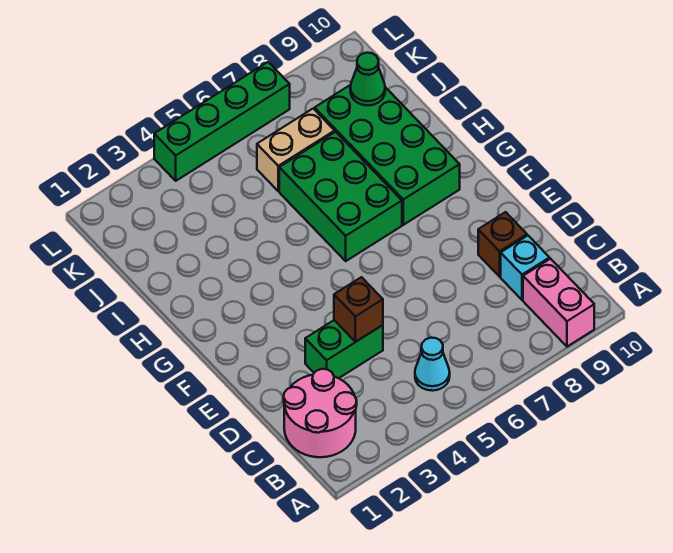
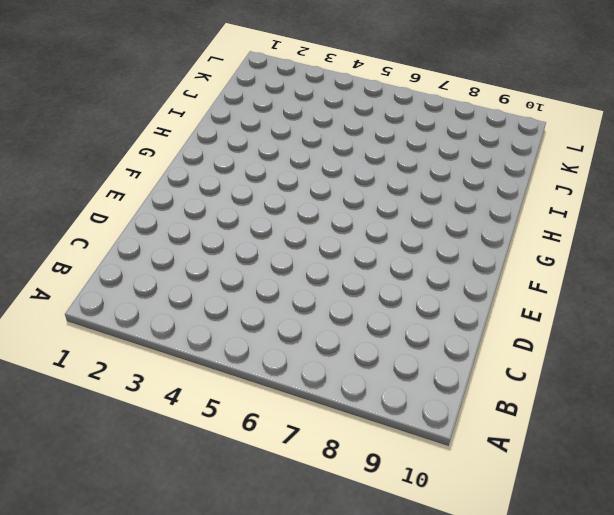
none -> pink 1x2 brick [523,259,594,347]
none -> pink 2x2 round brick [284,369,357,457]
none -> cyan 1x1 cone [415,338,450,391]

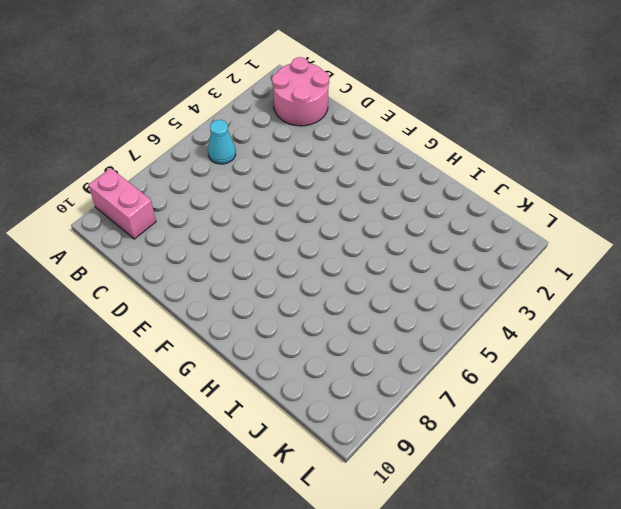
none -> cyan 1x1 brick [501,236,549,300]
none -> green 1x2 brick [305,320,383,378]
none -> brown 1x1 brick [478,212,527,277]

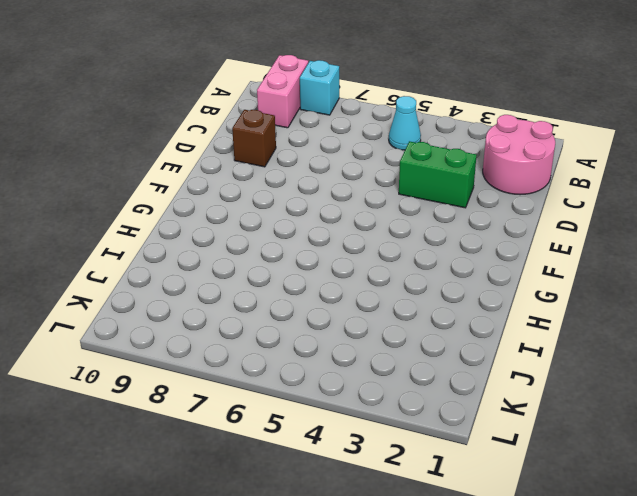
cyan 1x1 brick [300,60,339,115] -> cyan 1x1 brick moved to [501,236,549,300]
none -> green 2x3 brick [279,132,402,261]
none -> green 2x4 brick [315,85,460,225]
none -> tan 1x2 brick [257,109,335,191]

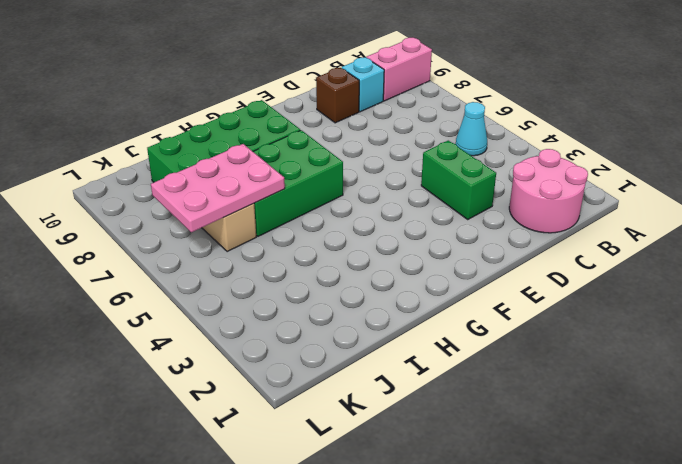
pink 2x3 plate [151,144,285,232] -> none
none -> green 1x4 brick [154,62,290,181]
none -> brown 1x1 brick [334,277,383,342]
none -> green 1x1 cone [350,53,385,106]

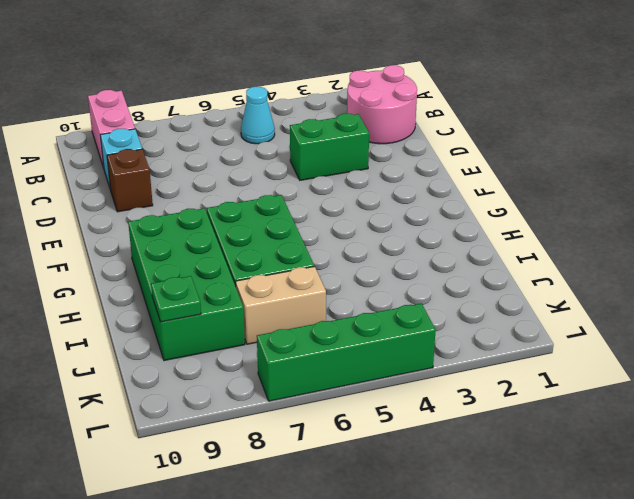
green 1x1 plate [151,276,201,322] -> green 1x1 cone [350,53,385,106]
none -> brown 1x1 brick [334,277,383,342]

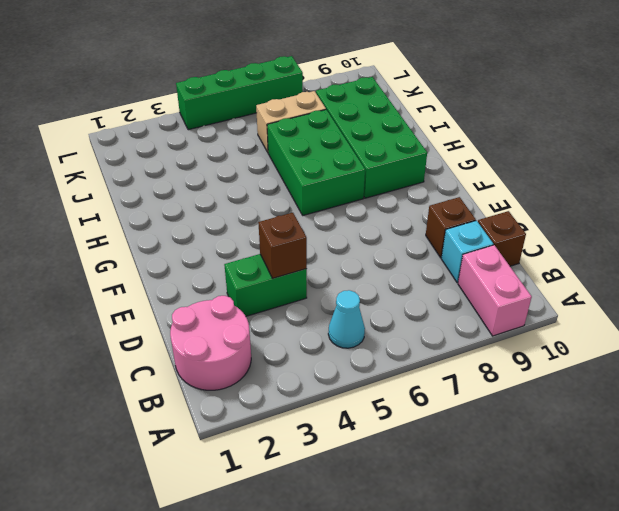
brown 1x1 brick [478,211,526,266] -> none
none -> green 1x1 cone [350,53,385,106]

